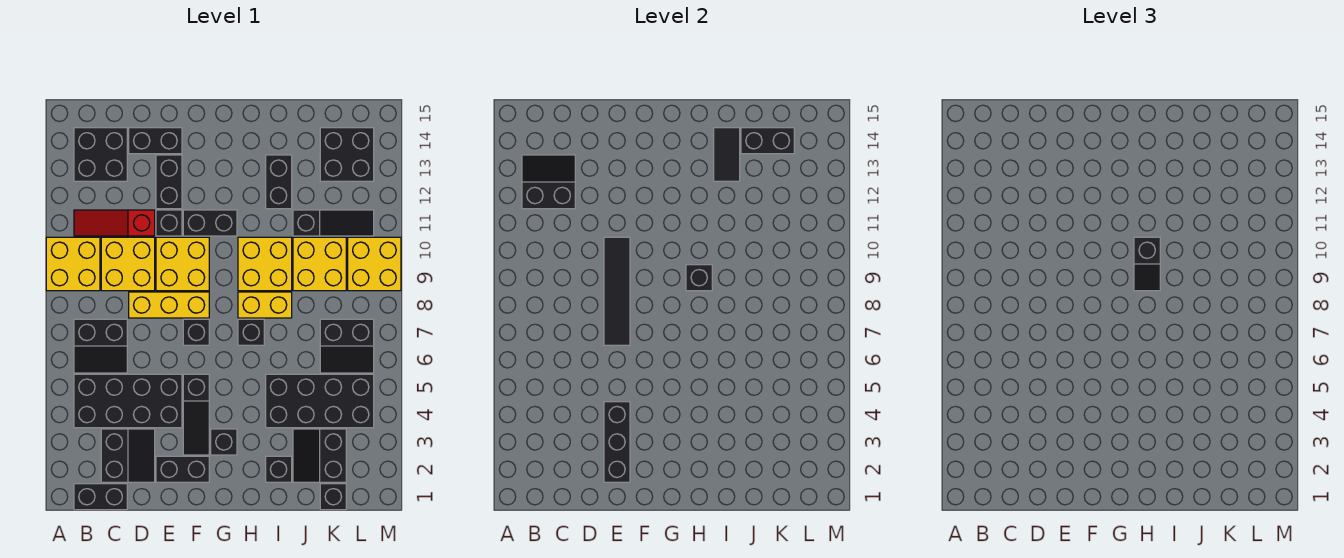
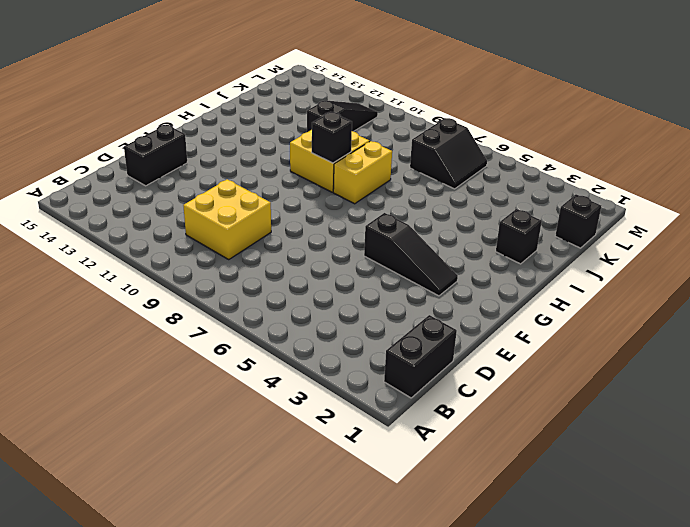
none -> yellow 2x2 brick [46,237,100,291]
none -> black 2x4 brick [74,374,182,428]
none -> black 2x2 slope [74,319,127,373]
none -> red 1x3 slope [74,210,155,236]

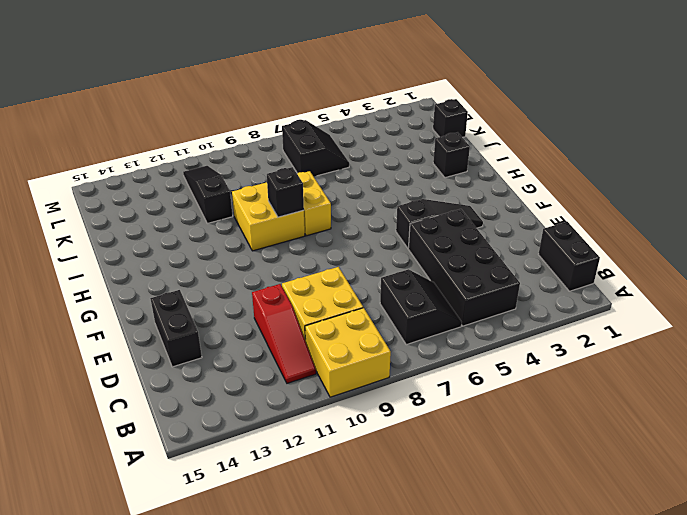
none -> black 2x2 brick [74,128,127,181]
none -> black 2x2 slope [101,429,155,482]
none -> yellow 1x3 brick [129,292,209,318]
none -> black 1x2 brick [156,456,209,482]

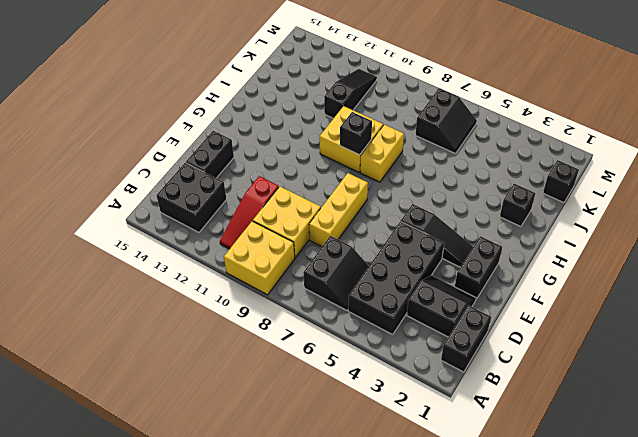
none -> yellow 2x2 brick [156,237,209,291]
none -> black 1x1 brick [156,210,182,236]
none -> black 1x2 brick [156,155,182,209]
none -> black 1x1 brick [183,319,209,345]

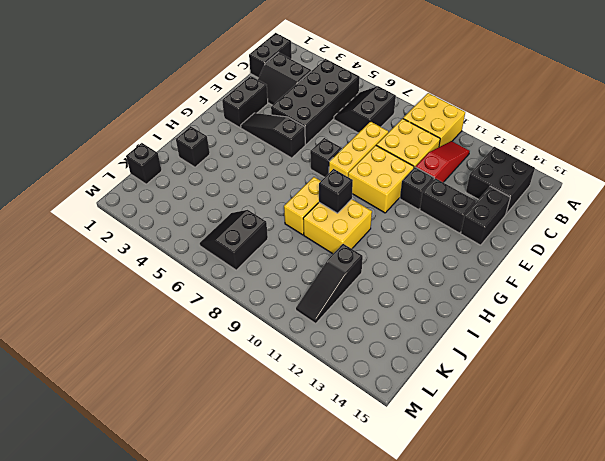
none -> black 1x2 brick [183,210,237,236]
none -> black 1x1 brick [211,429,237,455]
none -> black 1x1 brick [238,319,264,345]
none -> black 2x4 brick [266,374,374,428]

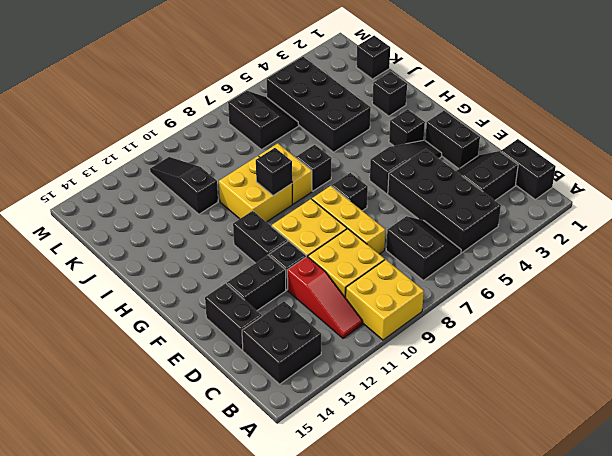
none -> black 1x2 brick [266,155,292,209]
none -> black 2x2 slope [293,429,346,482]
none -> yellow 2x2 brick [293,237,346,291]
none -> black 2x2 brick [320,128,374,181]

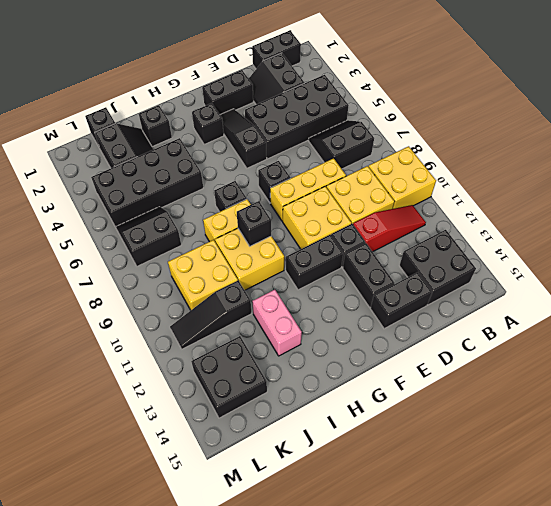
pink 1x2 brick [252,290,302,356] -> black 1x2 brick [266,155,292,209]
none -> yellow 2x2 brick [348,237,401,291]
none -> black 2x2 slope [522,155,575,209]
none -> black 1x3 brick [604,402,630,482]
none -> black 1x4 tile [604,237,630,345]

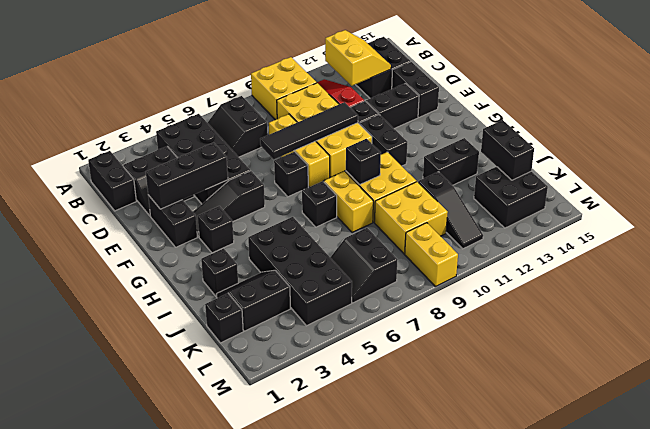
yellow 2x2 slope [325,30,391,86] -> black 2x2 slope [522,155,575,209]
yellow 1x2 brick [405,223,458,287] -> yellow 2x2 brick [348,237,401,291]
none -> black 1x2 tile [714,128,740,181]
none -> black 1x2 slope [1134,237,1160,291]

